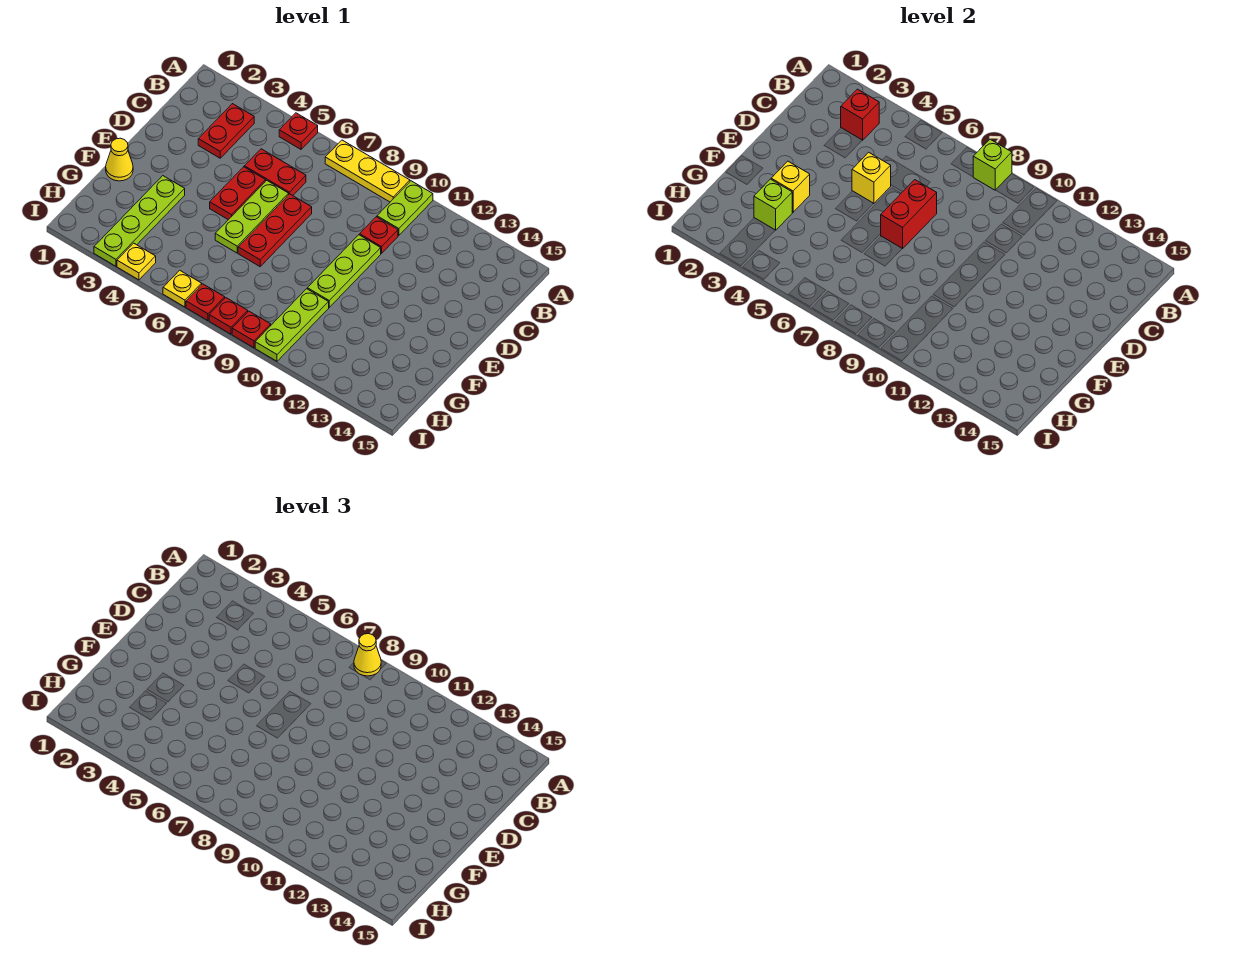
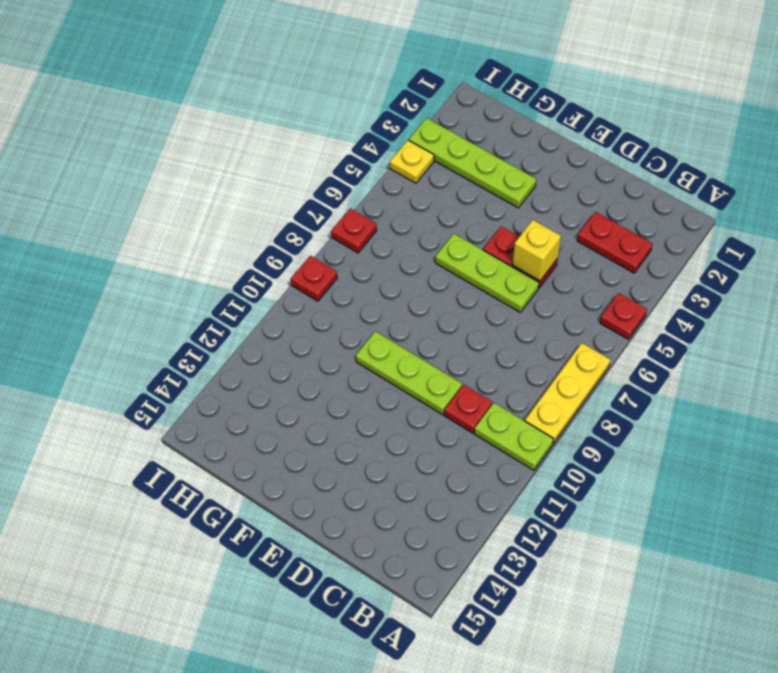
none -> red 1x2 plate [244,149,306,196]
none -> red 1x3 plate [238,194,312,266]
none -> yellow 1x1 cone [106,138,133,181]

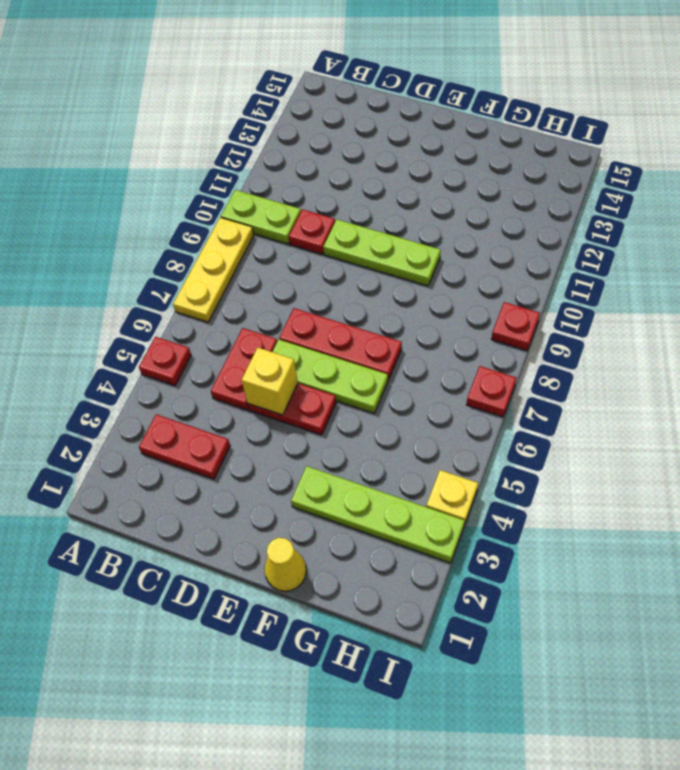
none -> lime 1x3 plate [255,289,329,361]
none -> yellow 1x1 plate [163,270,202,307]
none -> red 1x1 plate [209,298,248,334]

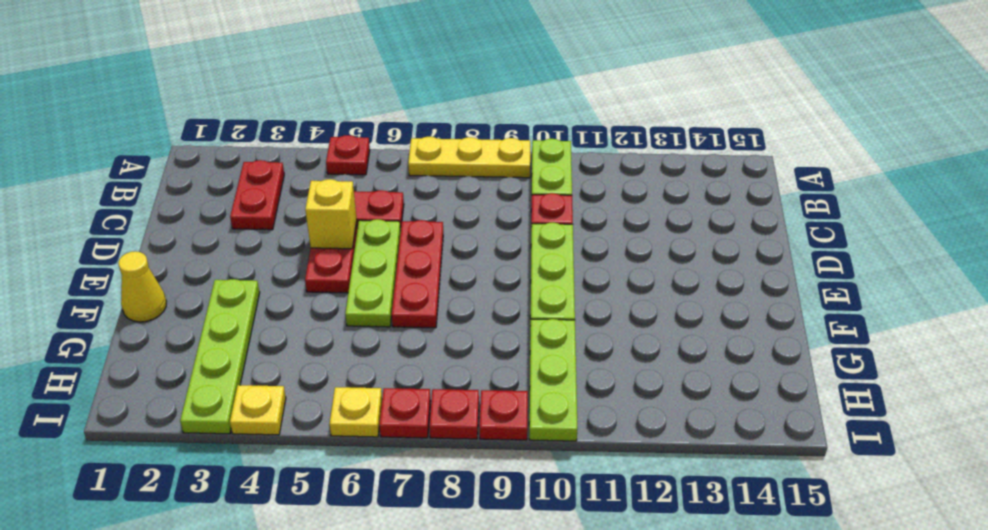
none -> lime 1x1 brick [973,139,1012,190]
none -> red 1x1 brick [841,89,879,140]
none -> red 1x2 brick [881,180,937,249]

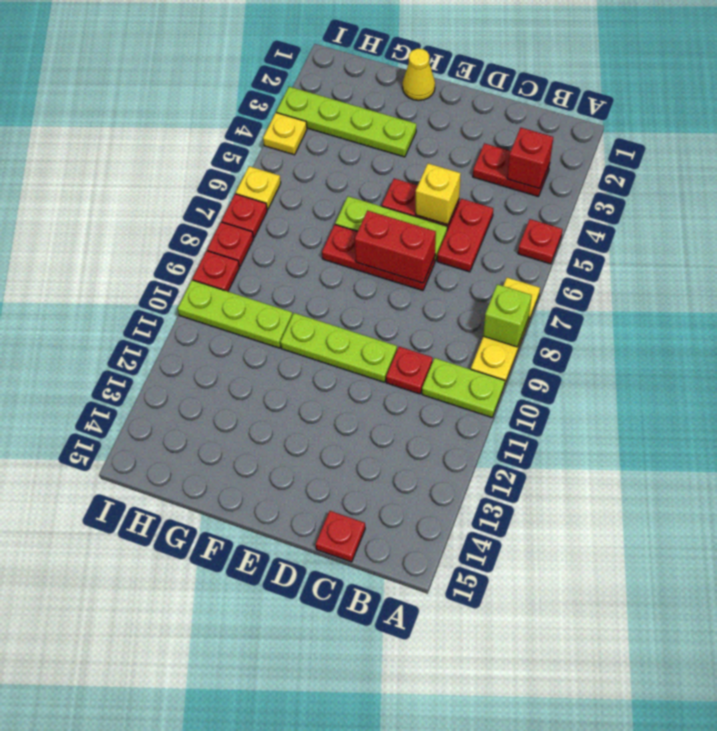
red 1x1 plate [316,511,365,562] -> none
none -> yellow 1x1 brick [771,161,810,212]
none -> lime 1x1 brick [754,179,792,230]
none -> yellow 1x1 cone [354,634,381,676]

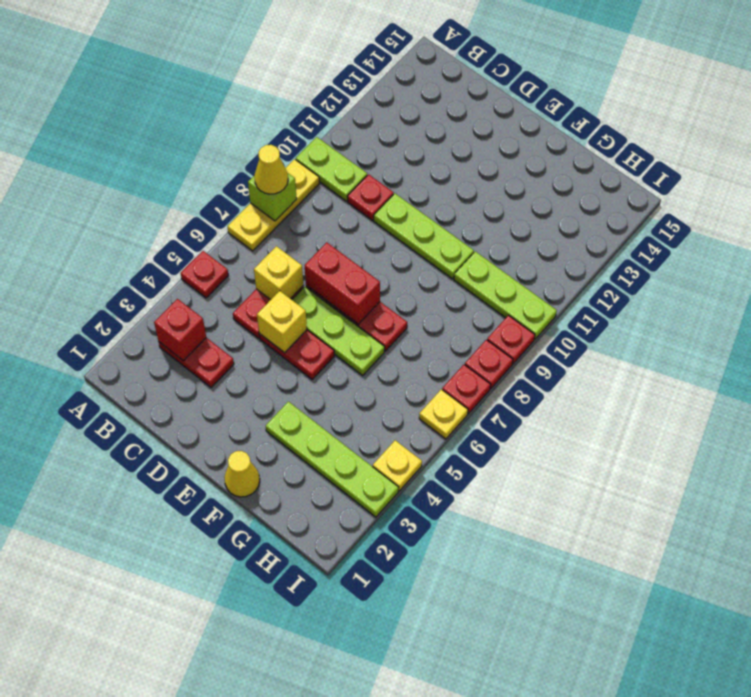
yellow 1x1 brick [254,246,303,300] -> yellow 1x1 brick moved to [771,161,810,212]
none -> lime 1x1 brick [754,179,792,230]

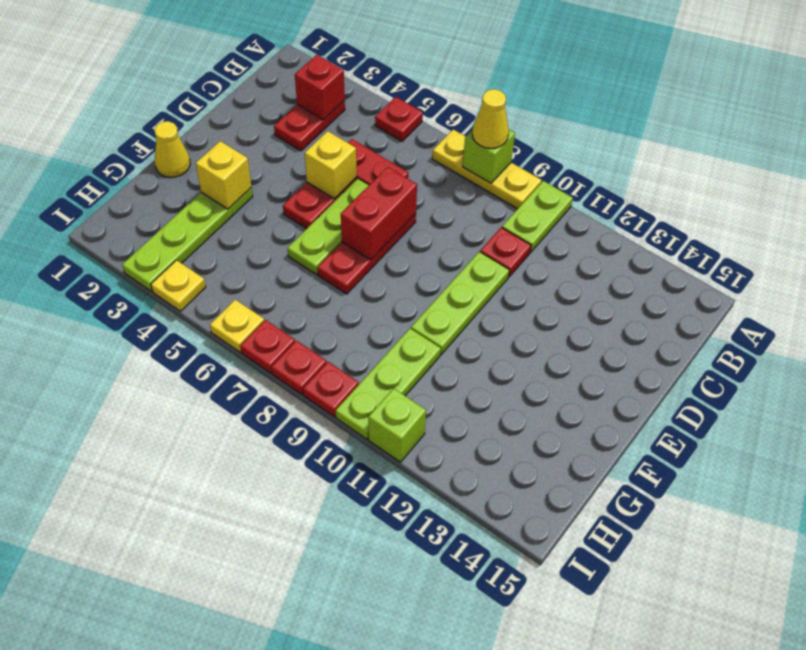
lime 1x1 brick [368,388,426,462] -> lime 1x1 brick moved to [754,179,792,230]

